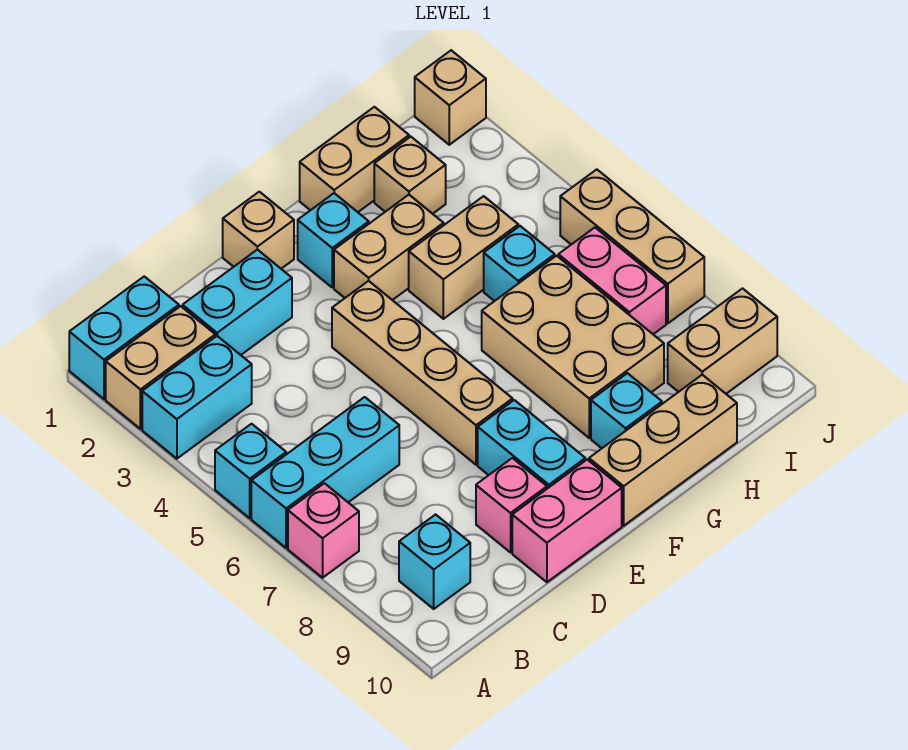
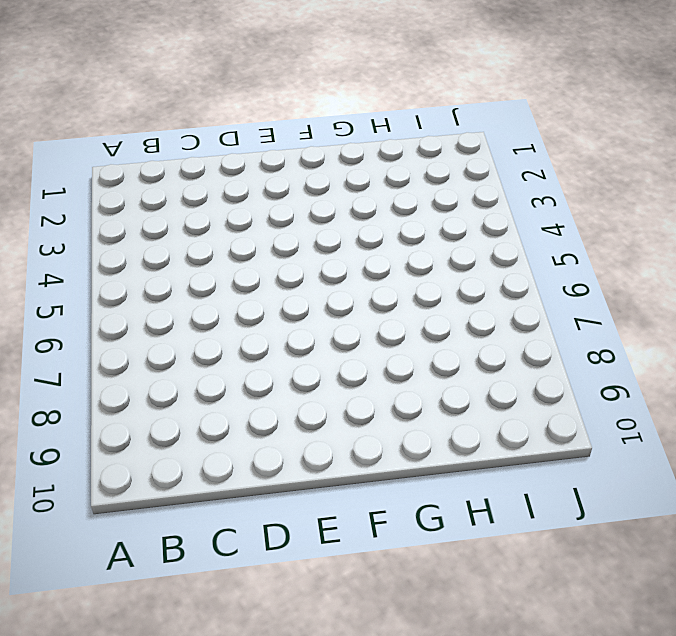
none -> cyan 1x2 brick [69,276,179,399]
none -> tan 1x2 brick [106,306,215,429]
none -> cyan 1x2 brick [142,336,252,459]

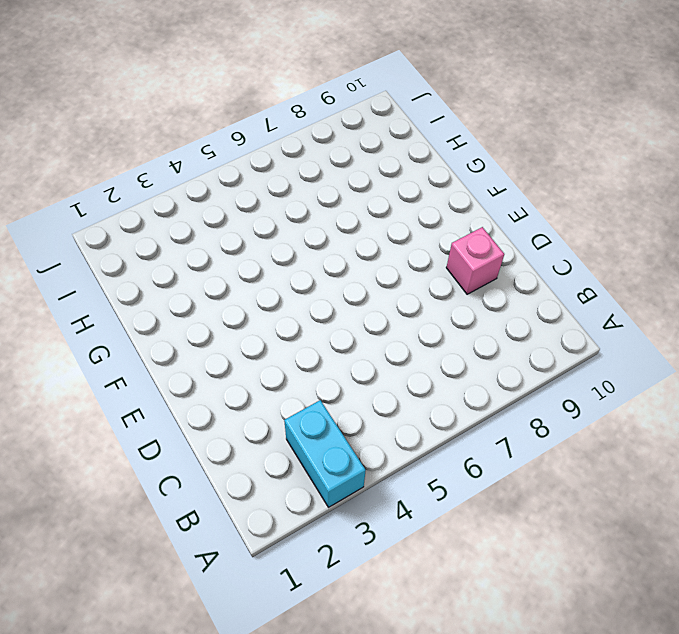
none -> cyan 1x2 brick [69,276,179,399]
none -> tan 1x2 brick [106,306,215,429]
none -> cyan 1x1 brick [215,424,286,518]

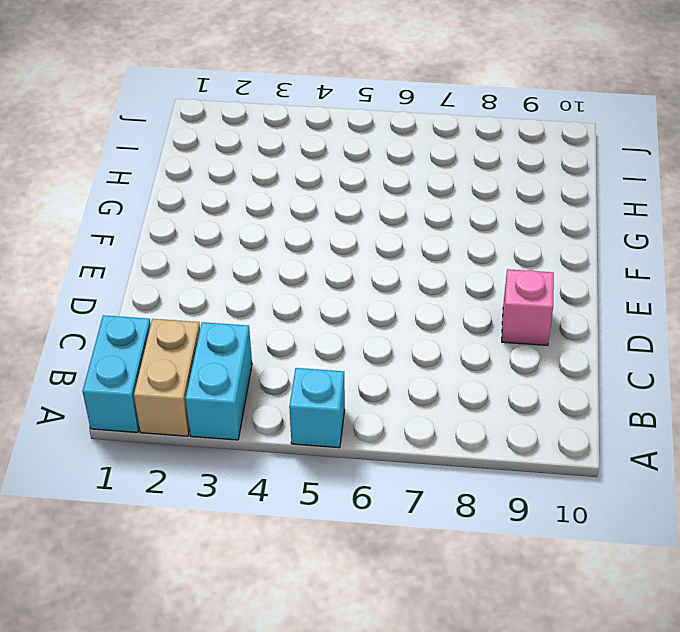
none -> cyan 1x3 brick [251,397,399,548]
none -> pink 1x1 brick [288,483,359,578]
none -> cyan 1x1 brick [399,515,470,609]

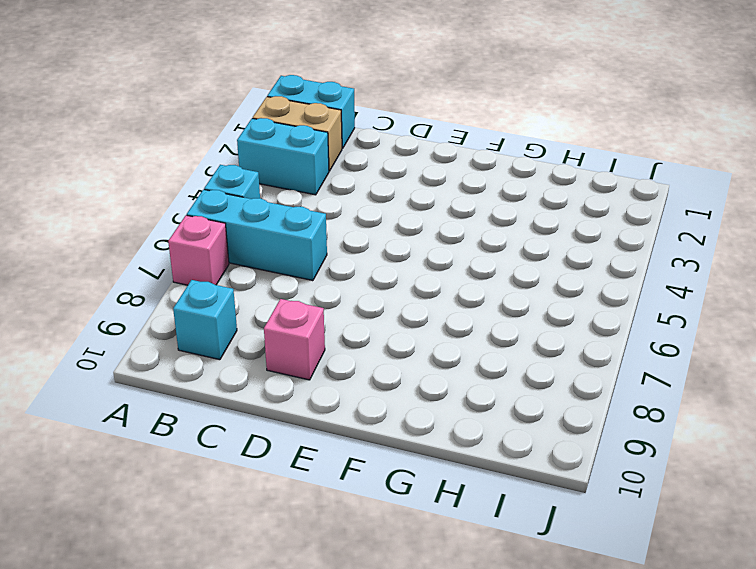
none -> cyan 1x2 brick [183,250,292,355]
none -> pink 1x2 brick [512,460,622,582]
none -> tan 1x1 brick [223,192,294,269]

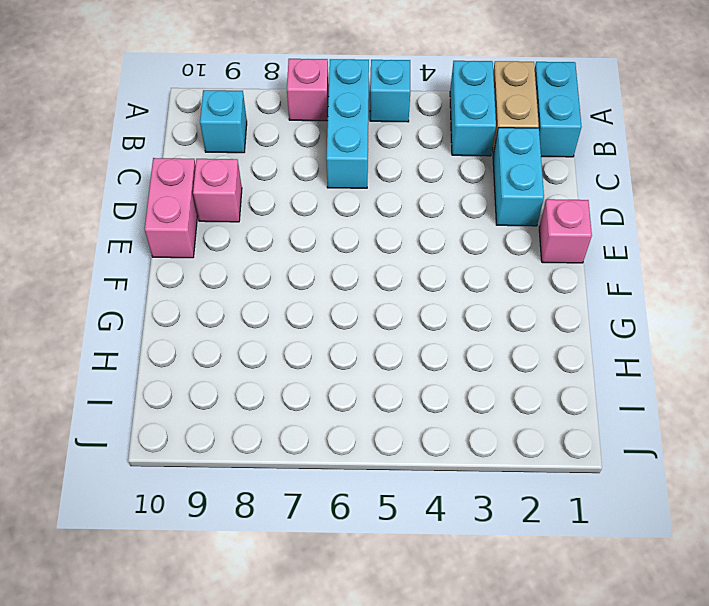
pink 1x1 brick [539,199,592,263] -> tan 1x1 brick [223,192,294,269]
none -> tan 1x4 brick [332,281,513,465]
none -> cyan 1x2 brick [478,400,585,489]
none -> cyan 1x1 brick [298,193,369,287]

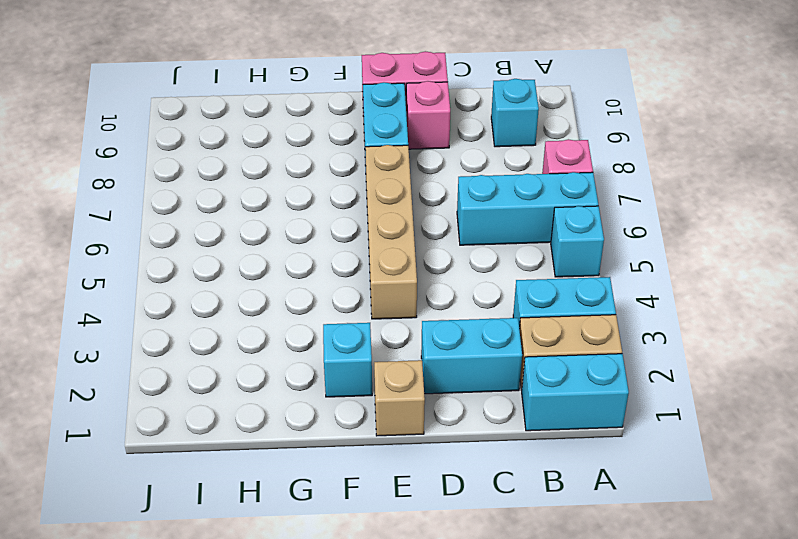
none -> tan 1x2 brick [334,195,444,300]
none -> tan 1x3 brick [589,375,737,526]
none -> tan 1x2 brick [300,107,409,212]

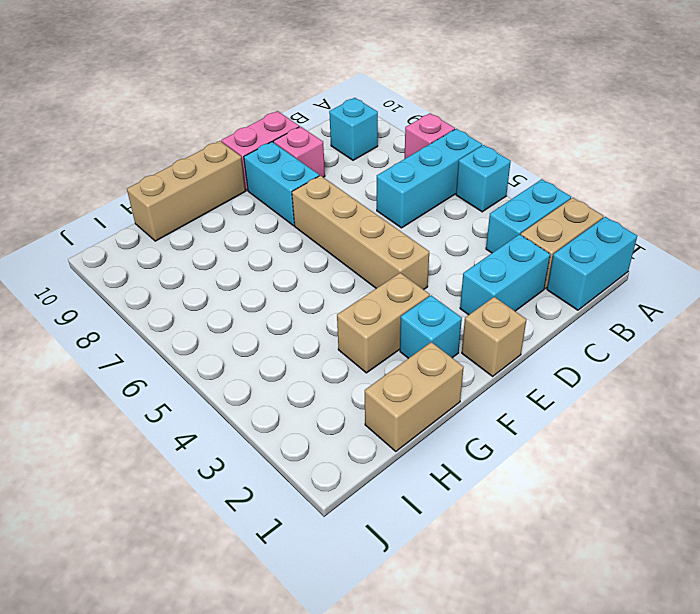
none -> tan 1x2 brick [409,196,518,319]
none -> tan 2x3 brick [482,256,664,438]
none -> cyan 1x1 brick [591,373,662,448]

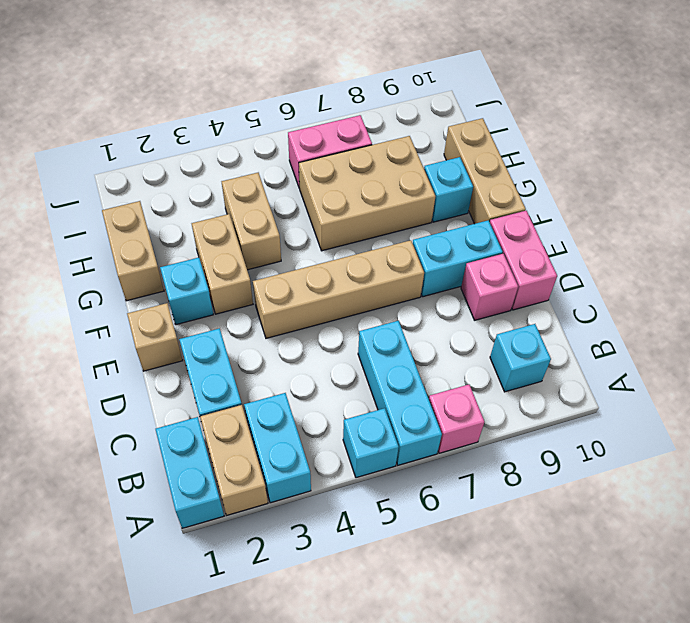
none -> tan 1x1 brick [374,137,446,214]
none -> cyan 1x1 brick [484,226,555,301]
none -> tan 1x2 brick [668,289,777,394]

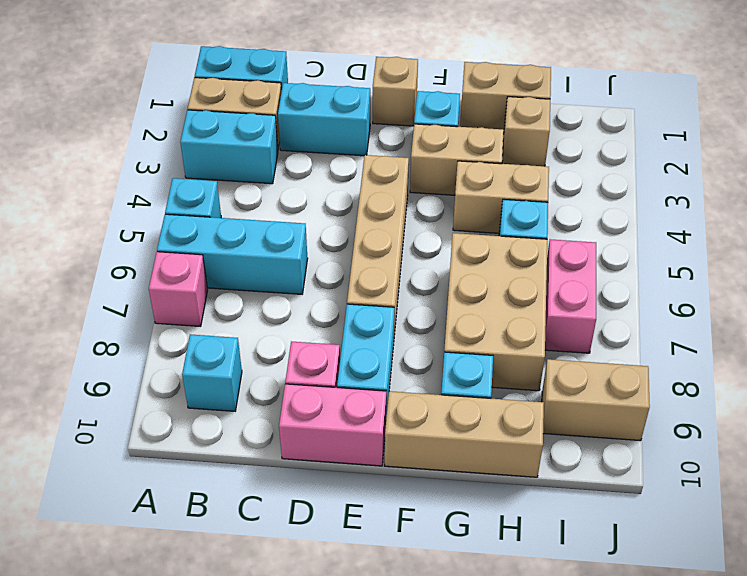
none -> tan 1x1 brick [415,50,486,145]
none -> tan 1x3 brick [560,169,704,323]

